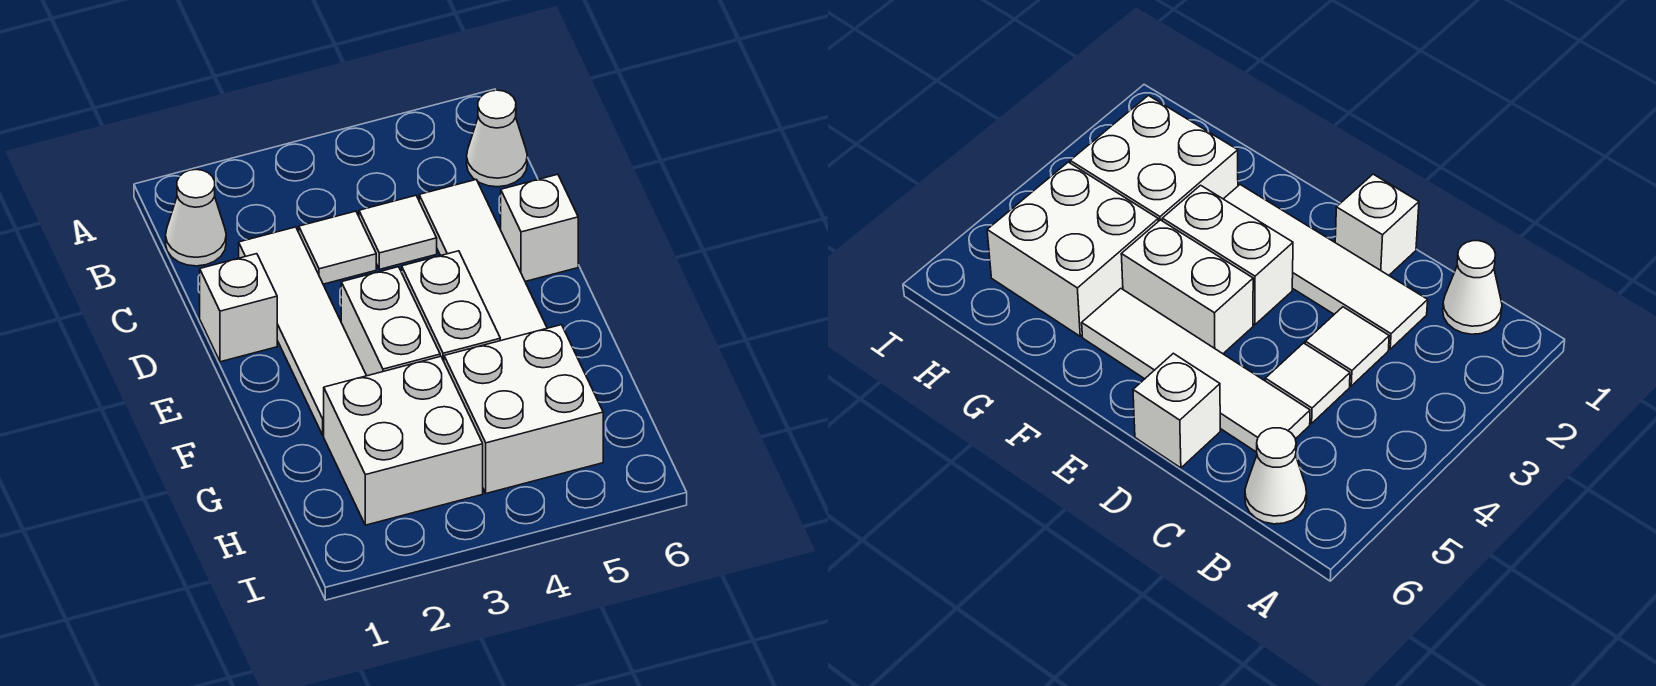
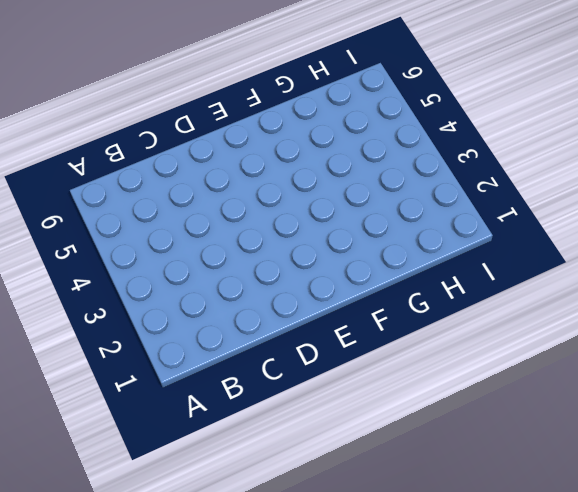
none -> white 1x1 cone [166,169,226,266]
none -> white 1x1 cone [467,90,527,187]
none -> white 1x4 tile [239,227,366,436]

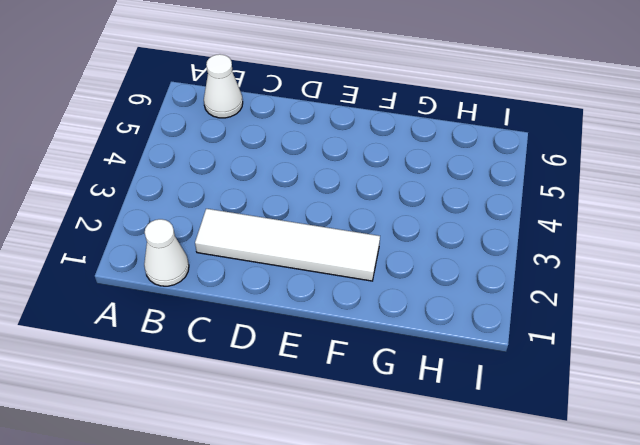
none -> white 1x1 tile [299,211,376,284]
none -> white 1x1 tile [359,195,437,269]
none -> white 1x4 tile [419,180,547,341]

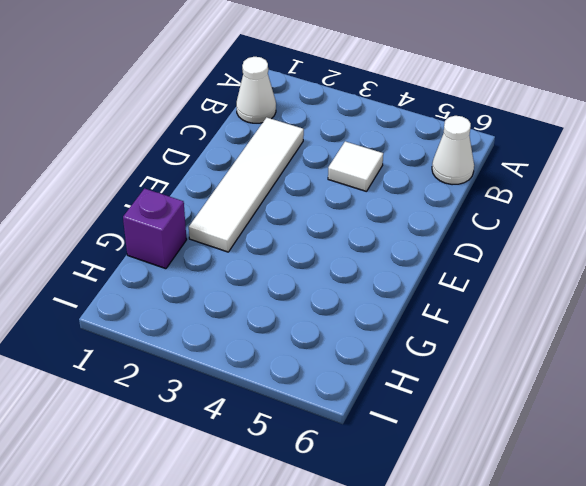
purple 1x1 brick [123,188,187,269] -> none
none -> white 1x1 tile [299,211,376,284]
none -> white 1x4 tile [419,180,547,341]
none -> white 1x1 brick [200,254,277,362]

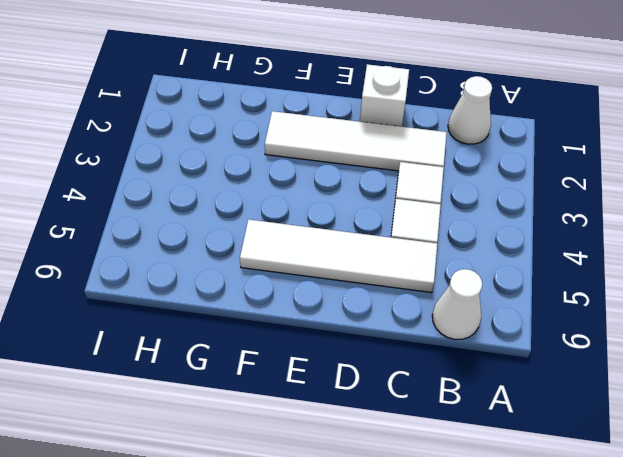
none -> white 1x1 brick [501,174,578,282]
none -> white 1x2 brick [341,267,440,376]
none -> white 1x2 brick [402,251,500,361]

